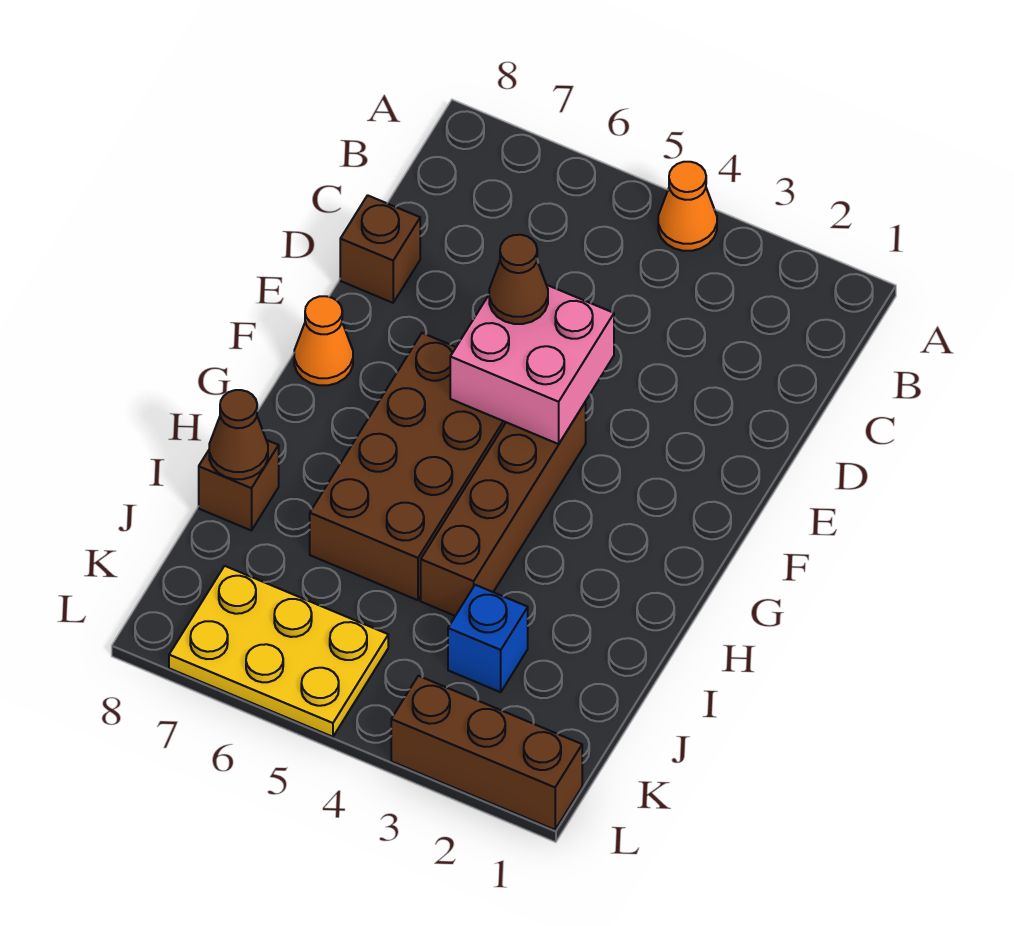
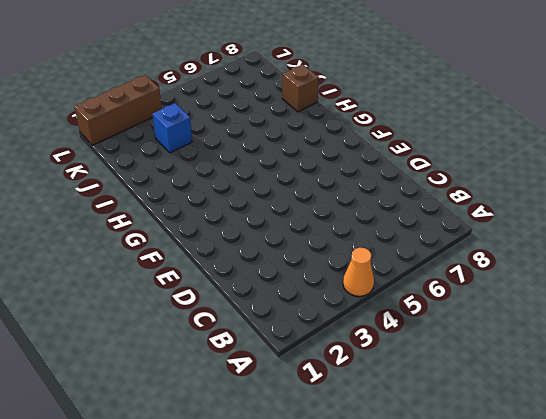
none -> brown 1x1 brick [340,195,420,303]
none -> brown 1x4 brick [421,402,586,616]
none -> brown 2x4 brick [310,333,506,600]

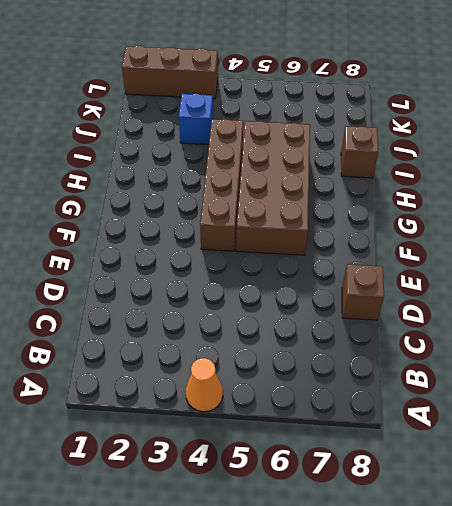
none -> orange 1x1 cone [294,296,353,385]
none -> yellow 2x3 plate [169,566,388,737]
none -> pink 2x2 brick [450,285,614,444]

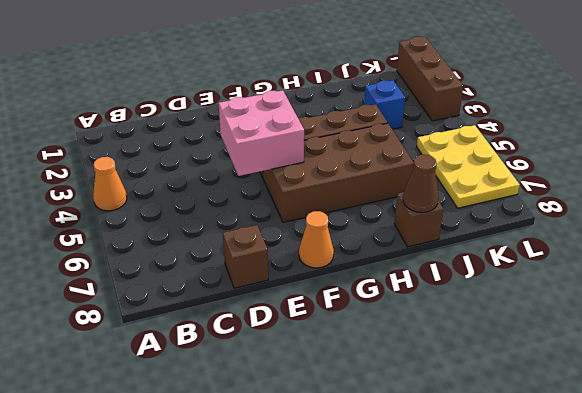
none -> brown 1x1 cone [489,235,548,324]

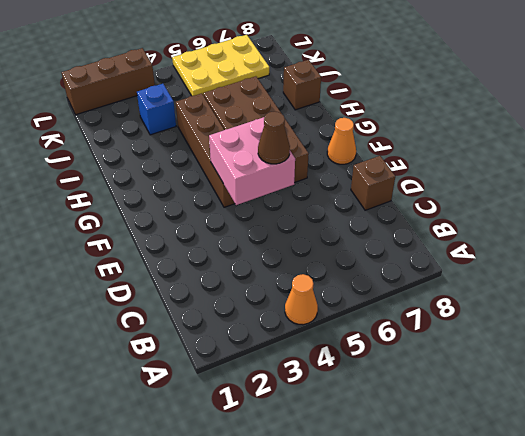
none -> brown 1x1 cone [209,390,268,479]

